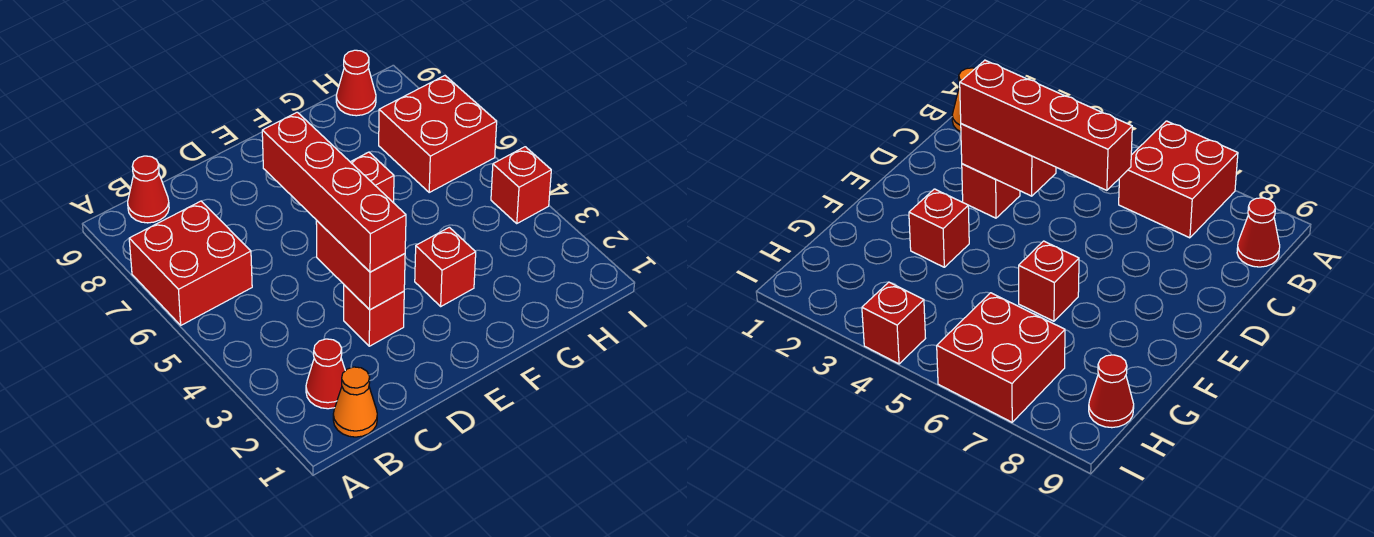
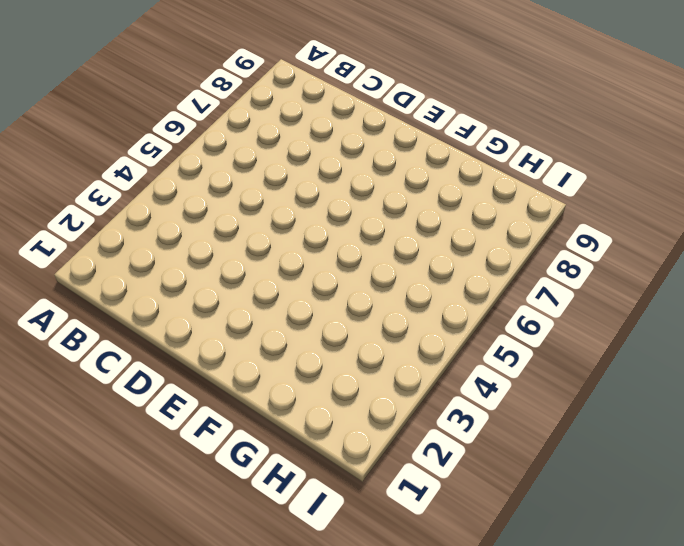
none -> red 2x2 brick [129,201,252,325]
none -> orange 1x1 cone [333,367,377,437]
none -> red 1x1 cone [306,339,345,409]

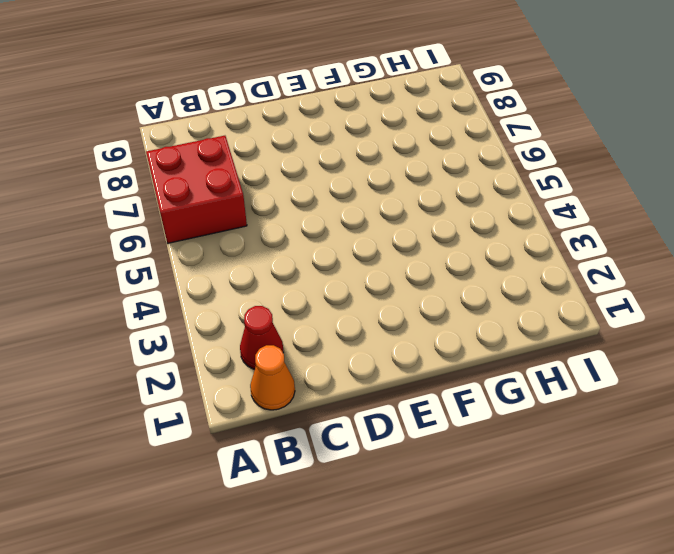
none -> red 1x1 cone [128,156,169,223]
none -> red 1x1 brick [344,285,404,346]
none -> red 1x1 brick [415,227,476,306]

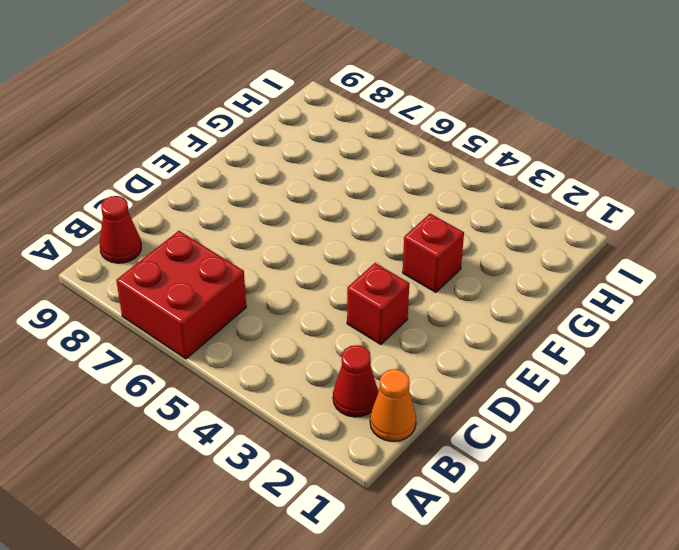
none -> red 1x1 brick [351,152,394,203]
none -> red 2x2 brick [379,76,497,192]
none -> red 1x1 cone [336,50,376,116]

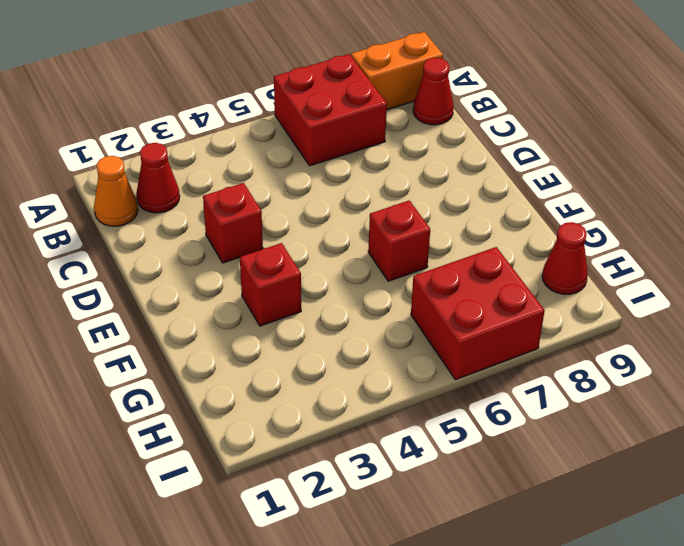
orange 1x2 brick [351,32,443,110] -> none
none -> red 1x1 brick [491,147,551,223]
none -> red 1x2 brick [316,221,405,310]
none -> red 1x4 brick [262,112,406,272]

